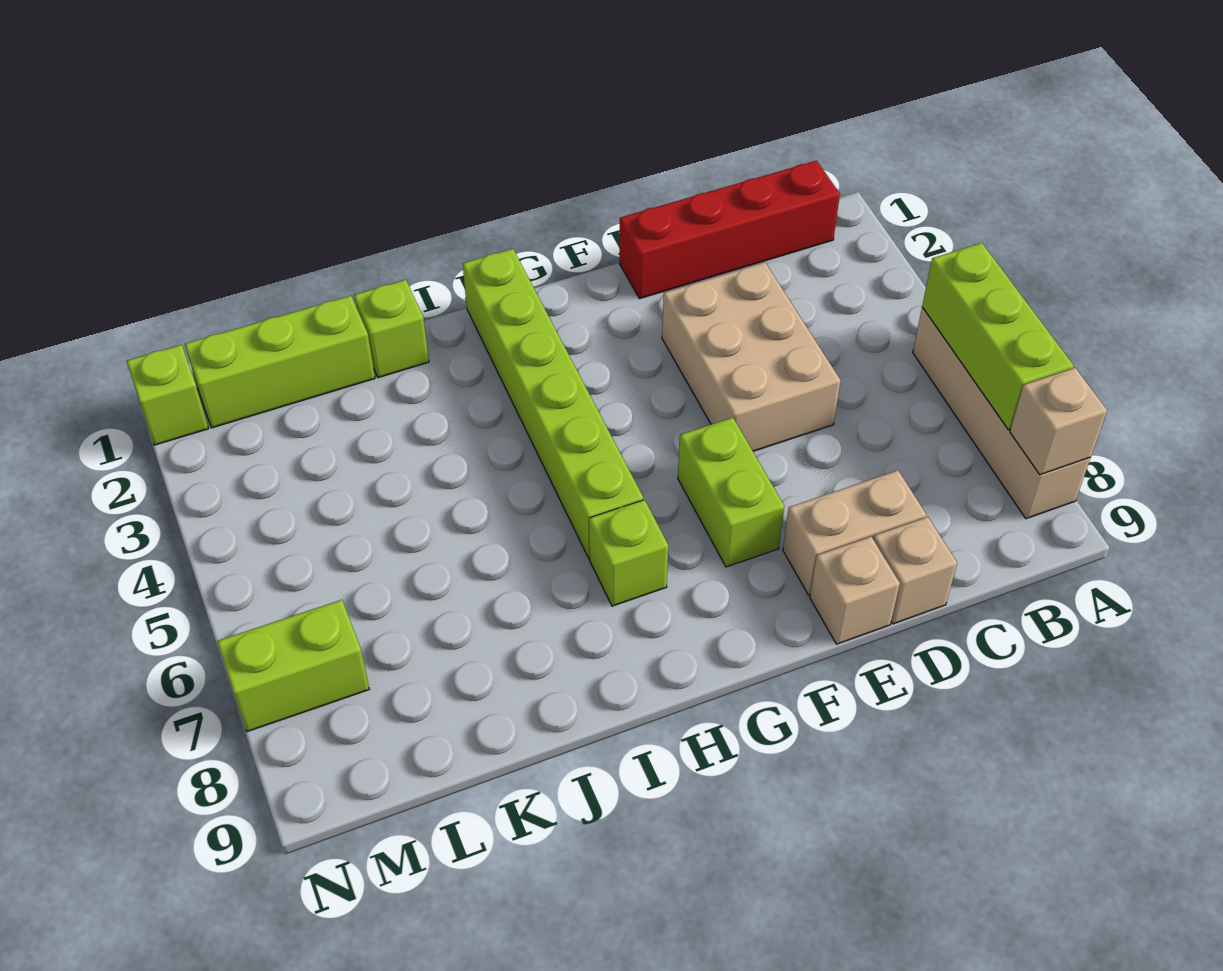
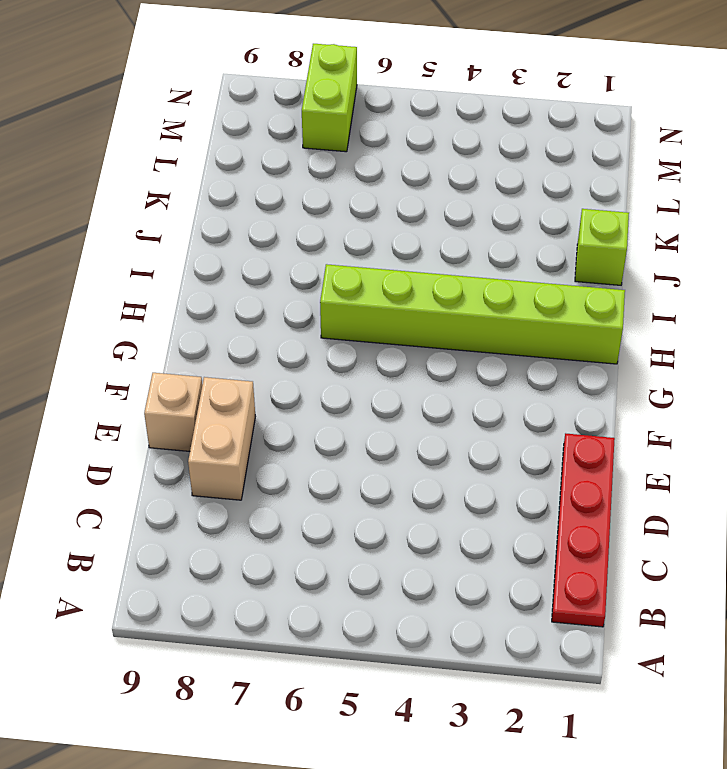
red 1x4 plate [552,433,615,627] -> red 1x4 brick [619,161,840,299]
none -> tan 1x4 brick [913,307,1090,519]
none -> tan 2x3 brick [662,262,841,451]
none -> tan 1x1 brick [873,517,957,624]

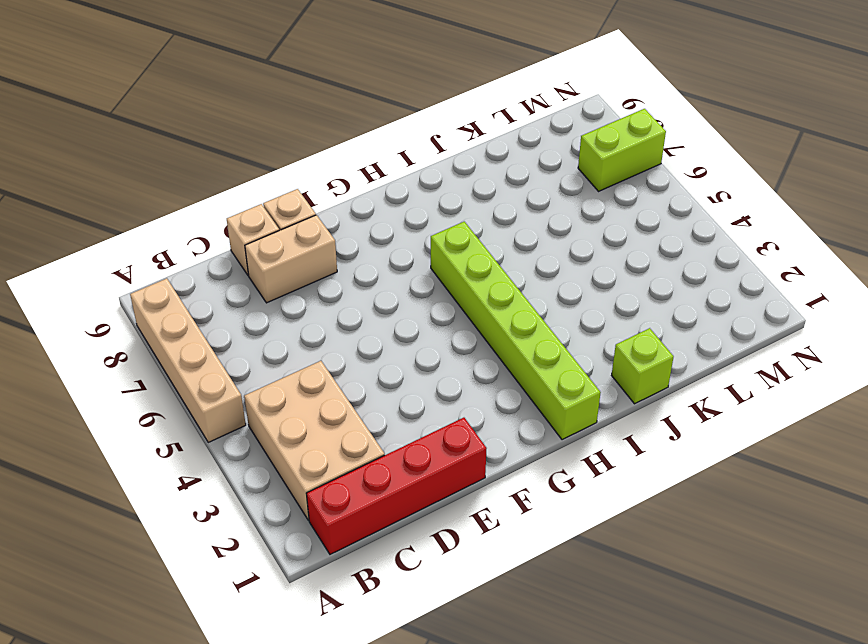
tan 2x3 brick [244,361,385,521] -> tan 2x3 brick moved to [662,262,841,451]
none -> lime 1x2 brick [678,418,784,567]
none -> lime 1x1 brick [589,500,668,606]
none -> lime 1x3 brick [185,296,375,428]

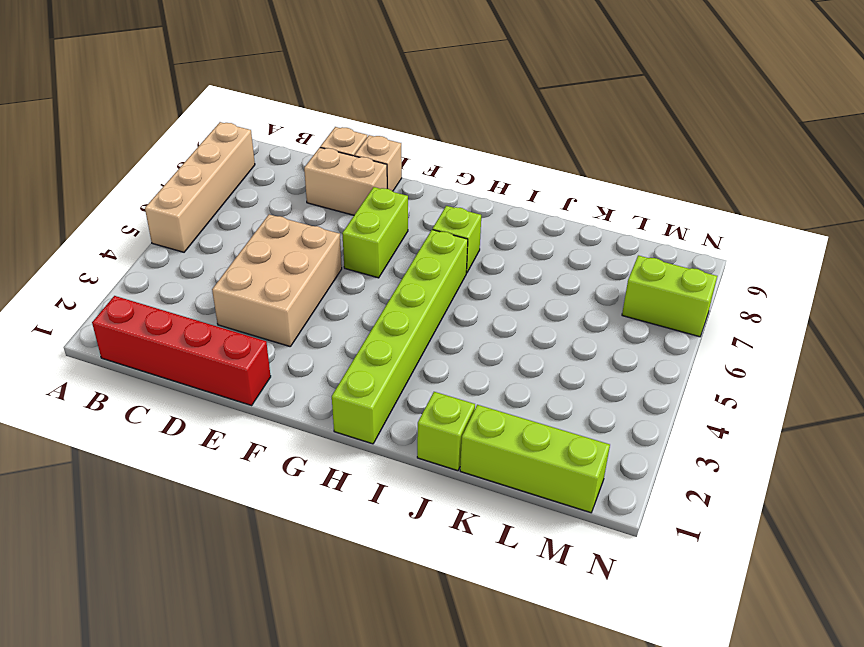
none -> lime 1x1 brick [127,345,209,445]
none -> lime 1x3 brick [922,243,1074,430]
none -> tan 1x1 brick [1010,368,1107,475]

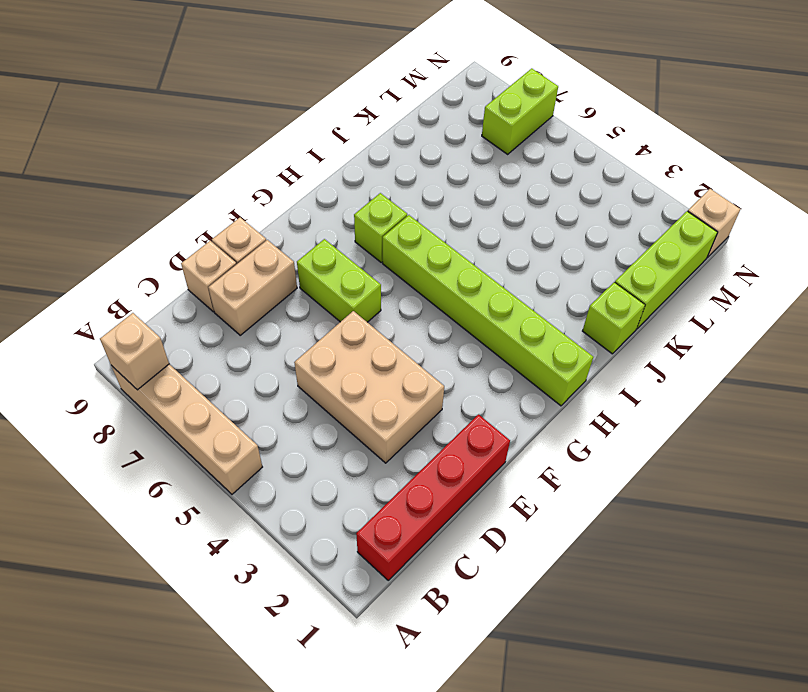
tan 1x1 brick [688,189,740,258] -> lime 1x1 brick [127,345,209,445]
none -> lime 1x3 brick [922,243,1074,430]

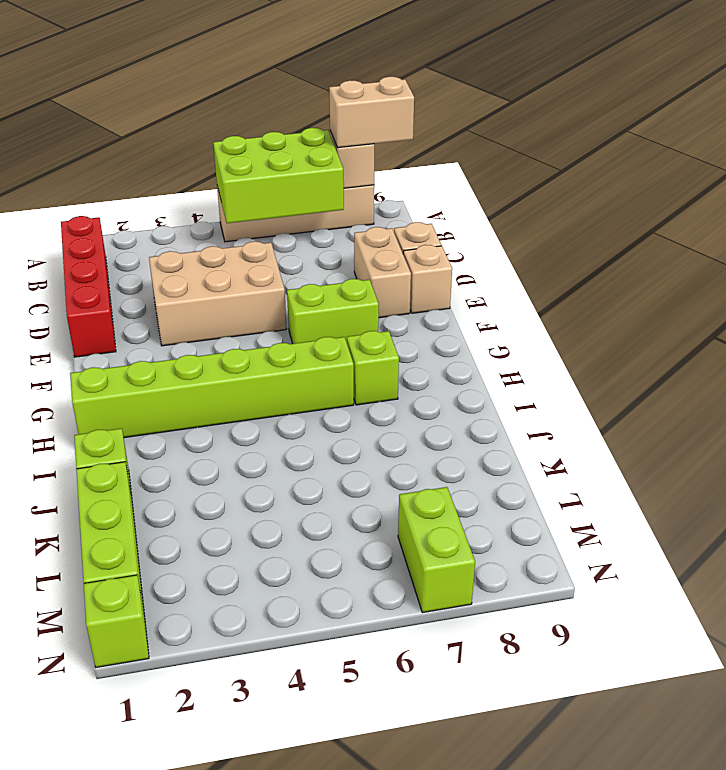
lime 2x3 brick [213,128,344,223] -> lime 1x3 brick [922,243,1074,430]
tan 1x2 brick [329,77,414,148] -> none

